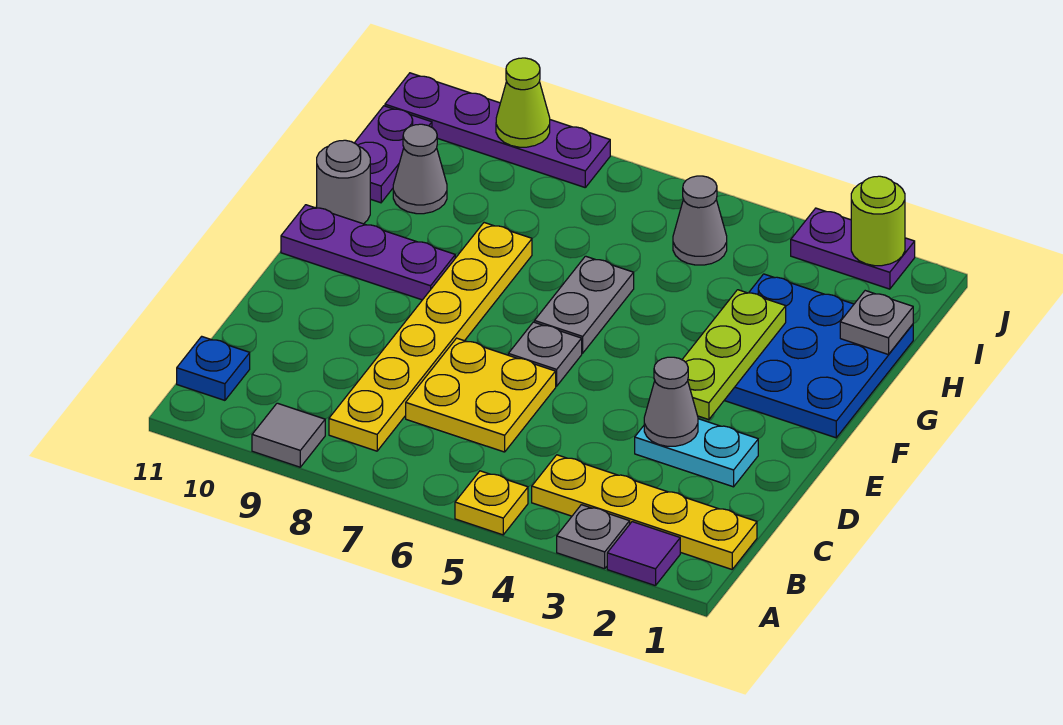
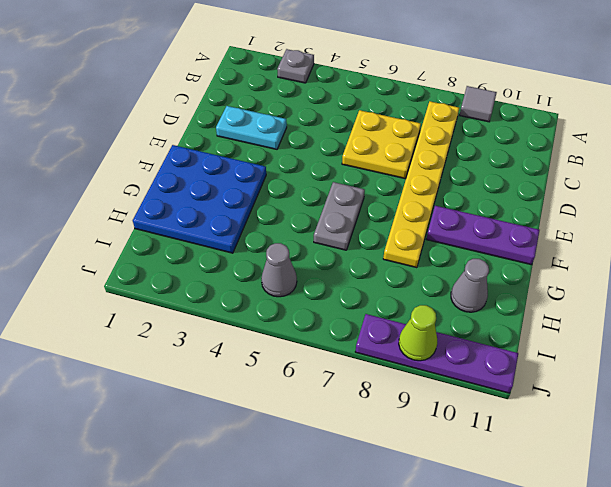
none -> purple 1x1 tile [607,522,680,586]
none -> yellow 1x1 plate [455,471,528,535]
none -> yellow 1x4 plate [532,455,757,569]

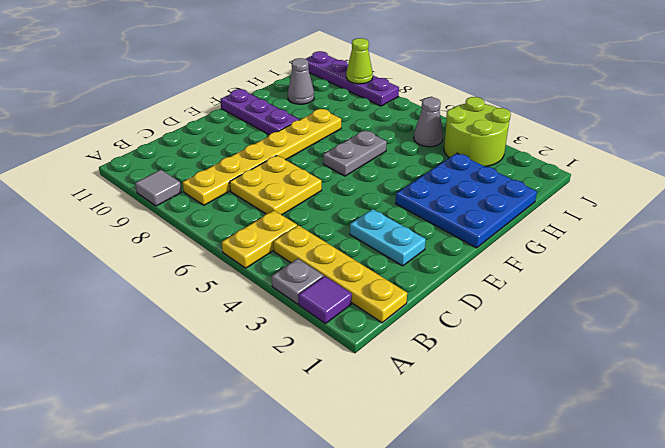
yellow 1x2 plate [222,210,297,268] -> yellow 1x1 plate [455,471,528,535]
lime 2x2 round brick [444,97,511,167] -> purple 1x2 plate [791,208,915,289]
none -> blue 1x1 plate [177,336,250,400]
none -> grey 1x1 plate [508,322,582,386]
none -> grey 1x1 round brick [317,140,370,224]

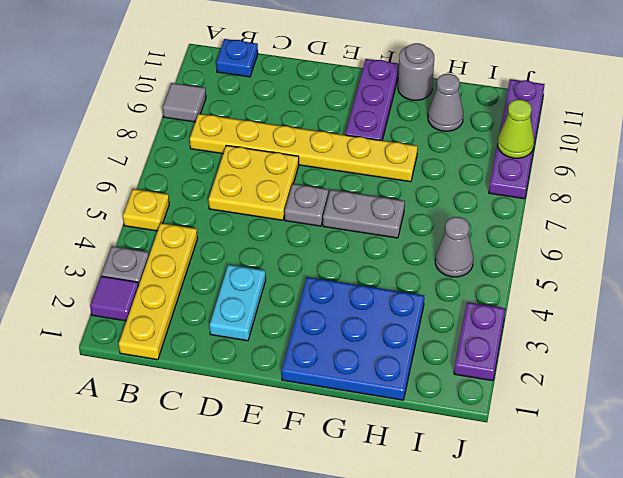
none -> purple 1x2 plate [355,106,432,203]
none -> grey 1x1 cone [644,357,698,446]
none -> lime 1x3 plate [682,290,786,420]

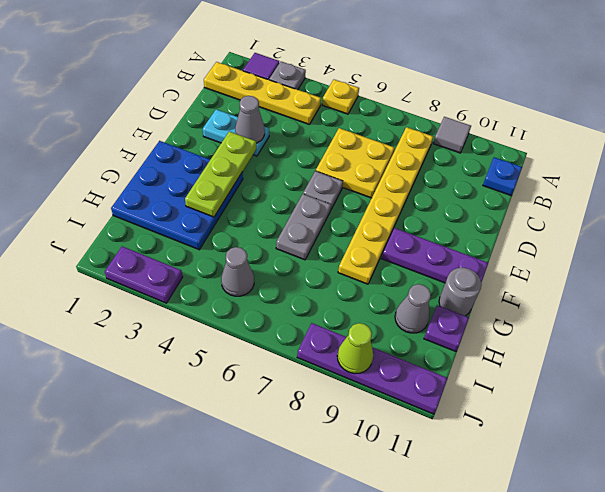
purple 1x1 plate [424,305,469,351] -> purple 1x2 plate [355,106,432,203]
none -> grey 1x1 plate [840,291,913,355]
none -> lime 1x1 round brick [851,176,905,266]

